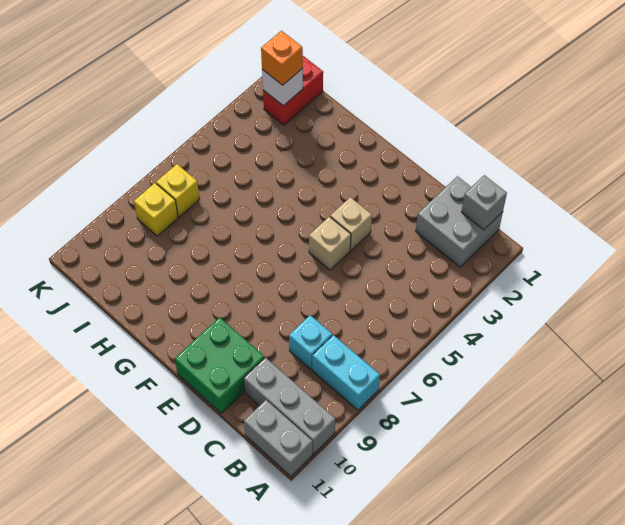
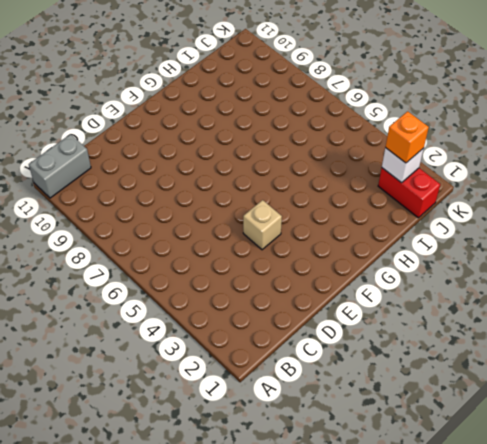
none -> cyan 1x2 brick [312,335,380,410]
none -> grey 1x3 brick [244,357,335,454]
none -> grey 2x2 brick [416,176,503,267]

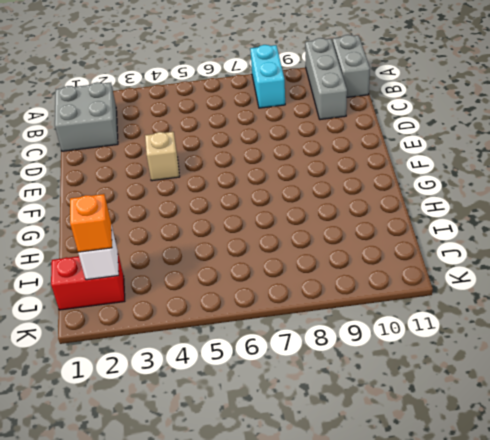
none -> cyan 1x1 brick [289,315,332,370]
none -> green 2x2 brick [175,317,264,413]
none -> tan 1x1 brick [309,217,351,270]

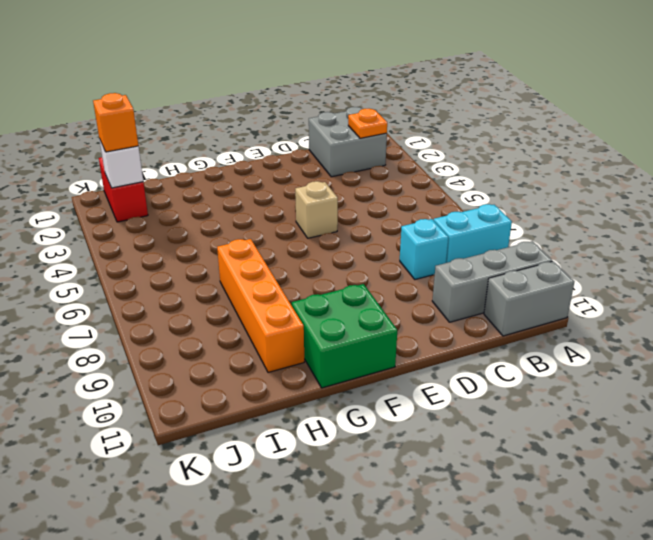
orange 1x1 plate [348,109,387,138] -> none
green 2x2 brick [292,284,397,388] -> green 2x2 brick moved to [175,317,264,413]
orange 1x4 brick [217,239,304,372] -> none
none -> tan 1x1 brick [330,197,372,251]
none -> yellow 1x1 brick [156,164,199,217]
none -> yellow 1x1 brick [134,183,178,236]

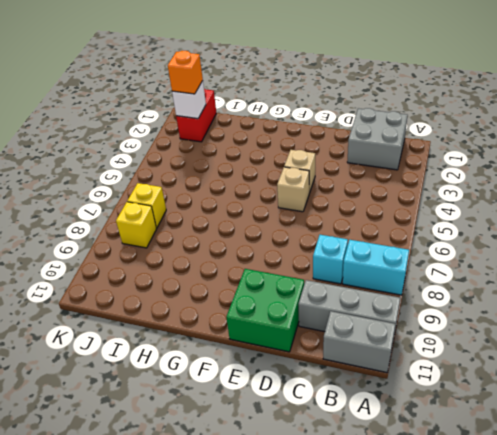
none -> grey 1x1 brick [462,175,507,230]

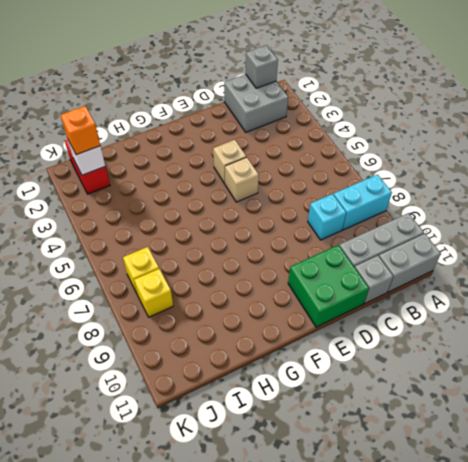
grey 1x1 brick [355,255,393,303] -> none

